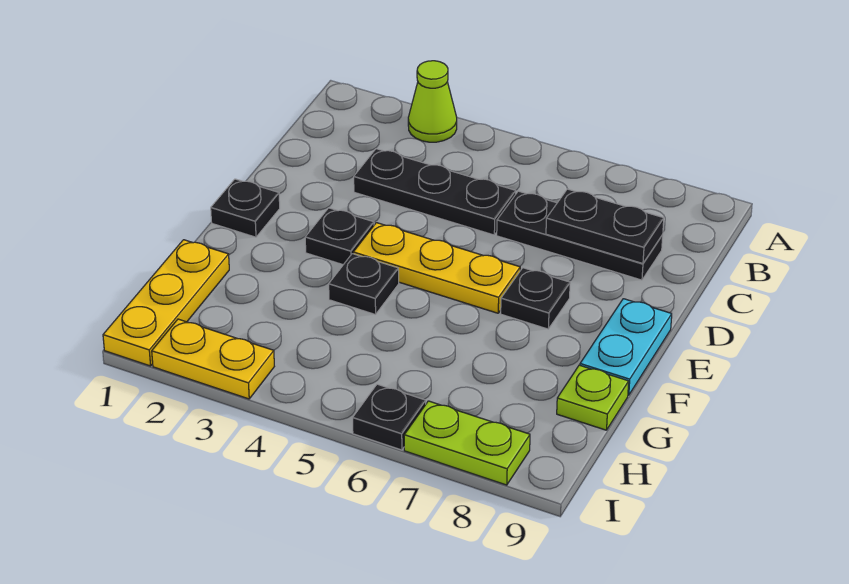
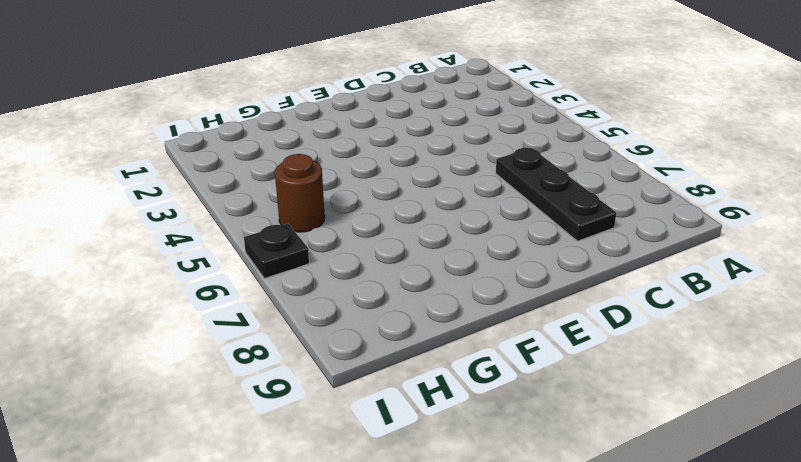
brown 1x1 round brick [275,154,325,232] -> none
none -> lime 1x1 cone [408,61,457,142]
none -> black 1x3 plate [354,149,516,235]
none -> black 1x1 plate [211,179,280,237]

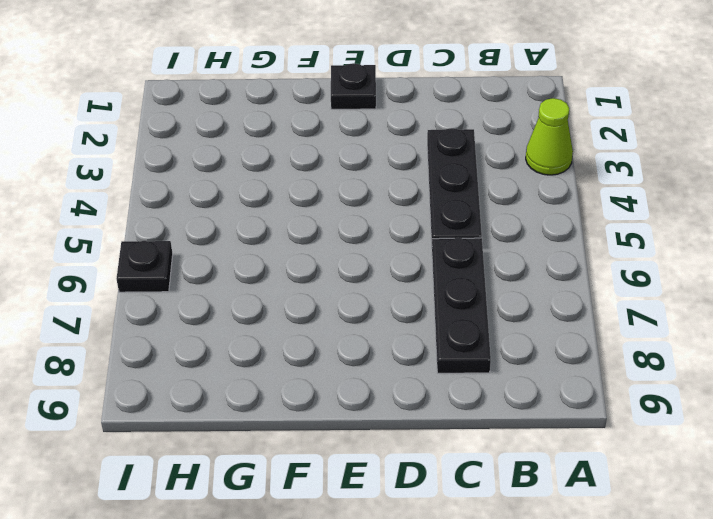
none -> black 1x1 plate [305,208,374,265]
none -> yellow 1x3 plate [353,223,520,313]
none -> black 1x1 plate [501,268,570,329]

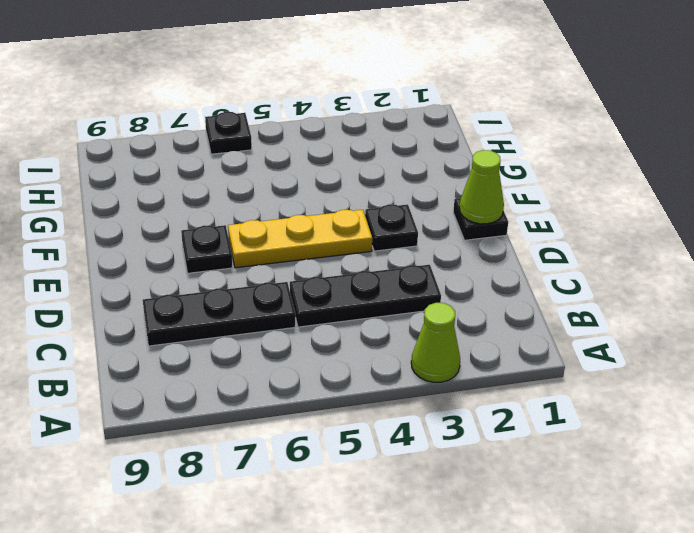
lime 1x1 cone [459,150,504,224] -> none
none -> cyan 1x2 plate [580,299,672,395]
none -> black 1x1 plate [329,254,399,315]
none -> yellow 1x3 plate [103,240,229,366]

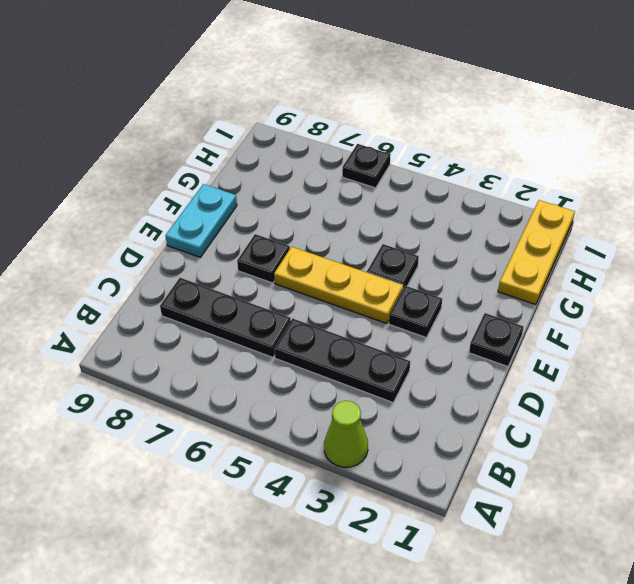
none -> lime 1x1 plate [557,365,629,430]
none -> yellow 1x2 plate [152,319,274,399]
none -> lime 1x2 plate [404,401,530,485]

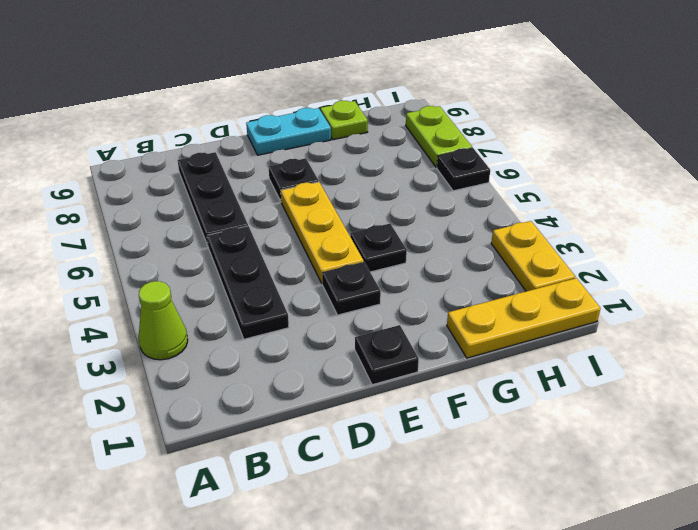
none -> black 1x2 plate [546,189,664,264]

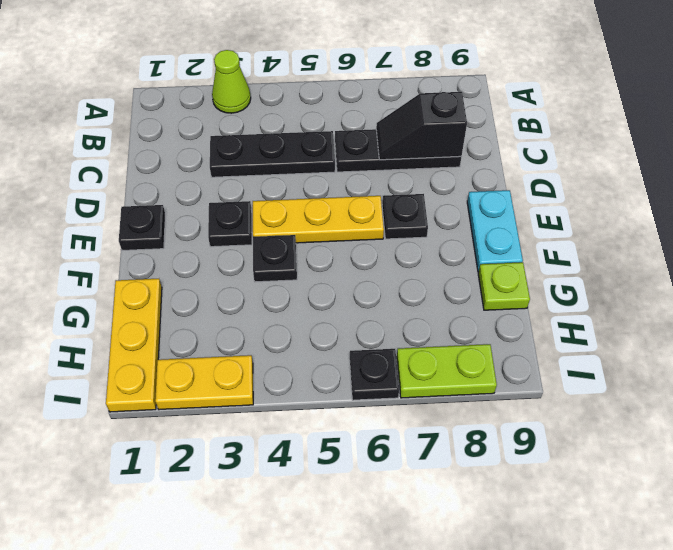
black 1x2 slope [376,92,467,160] -> black 1x2 plate [546,189,664,264]

